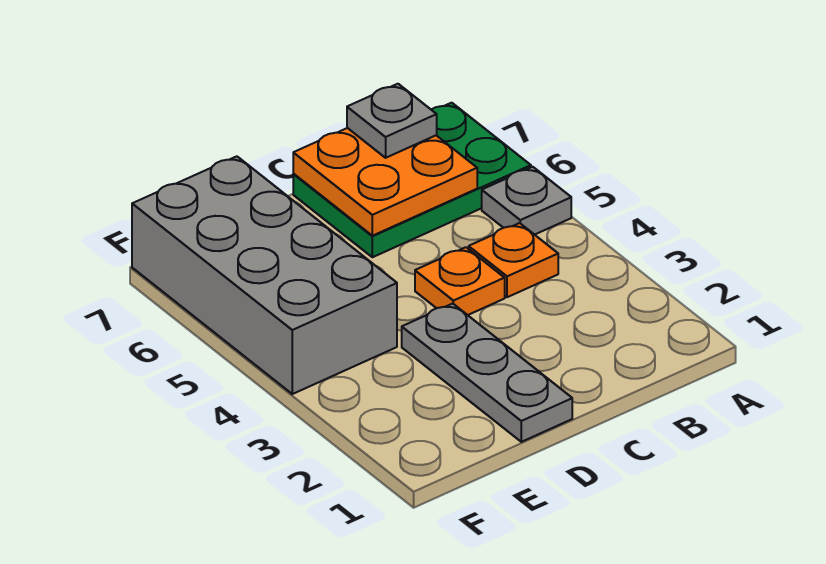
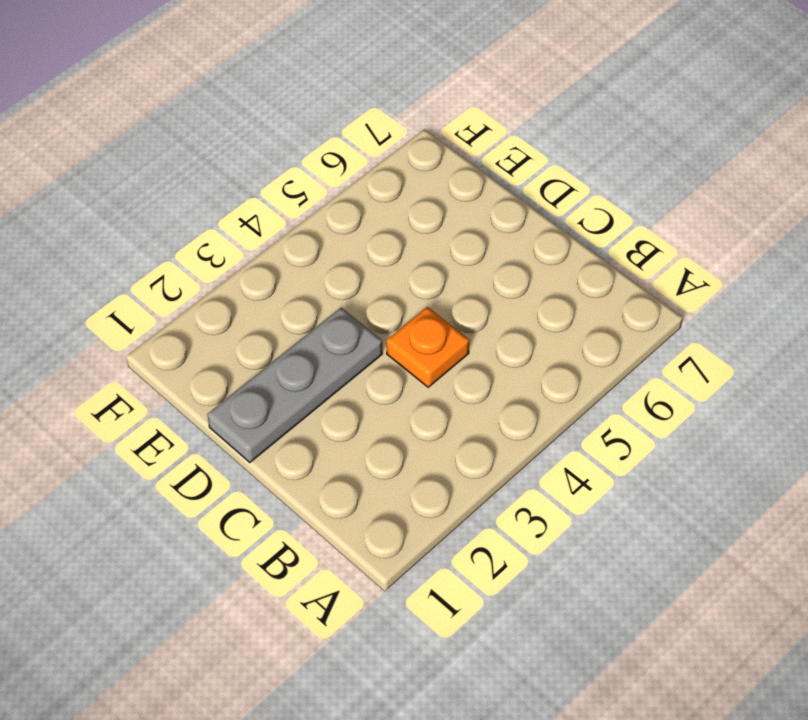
none -> grey 1x1 plate [482,167,571,235]
none -> green 2x3 plate [293,103,531,257]

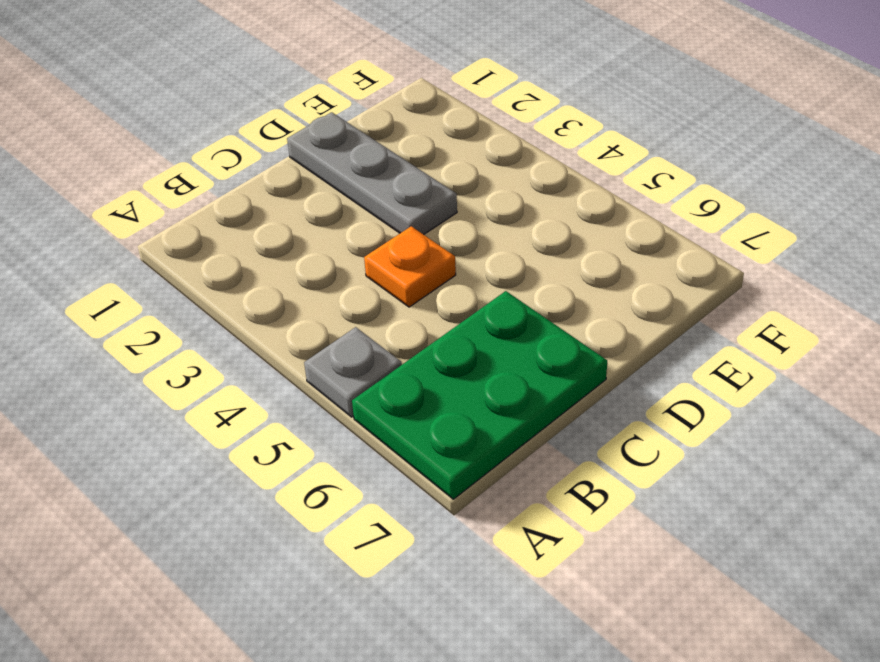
none -> orange 1x1 plate [469,223,558,297]
none -> grey 2x4 brick [132,156,397,394]

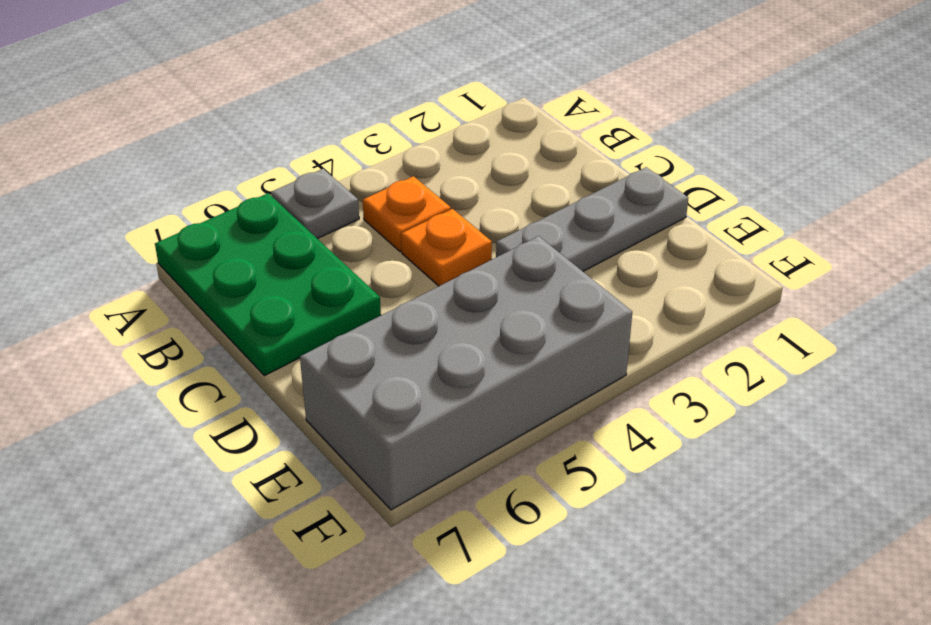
none -> orange 2x2 plate [293,128,477,236]
none -> grey 1x1 plate [347,84,437,158]

